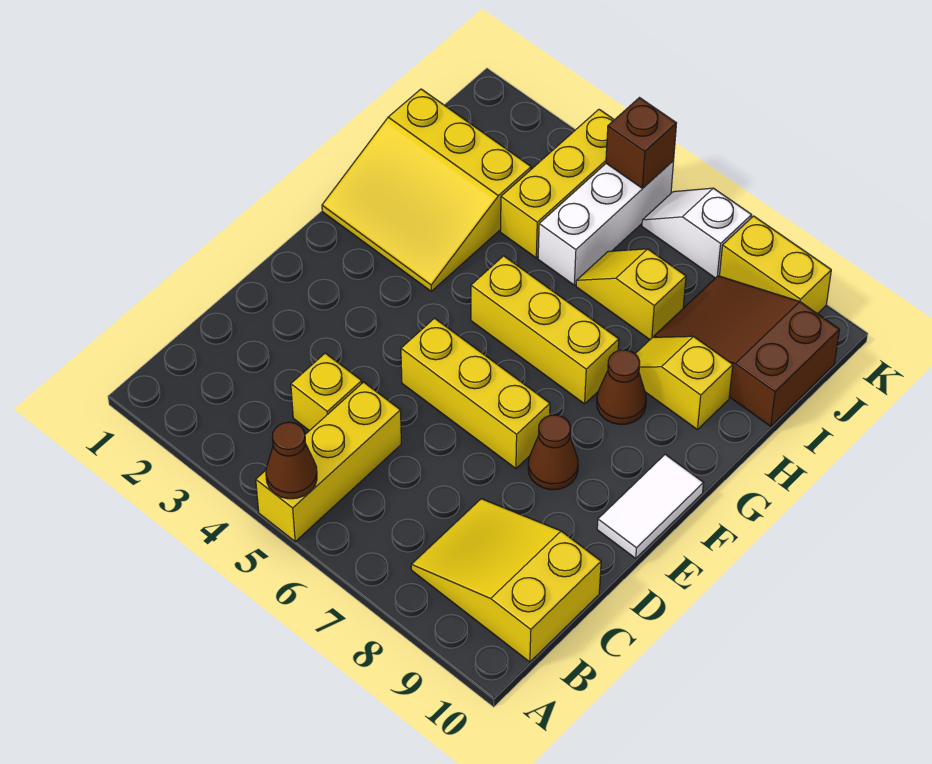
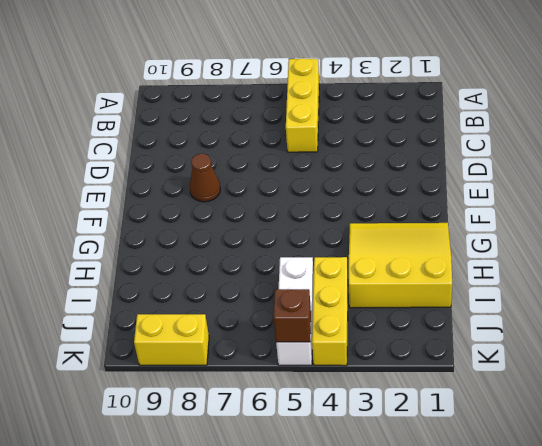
none -> yellow 2x3 slope [411,499,601,662]
none -> yellow 1x1 brick [291,353,362,431]
none -> yellow 1x3 brick [401,318,550,469]

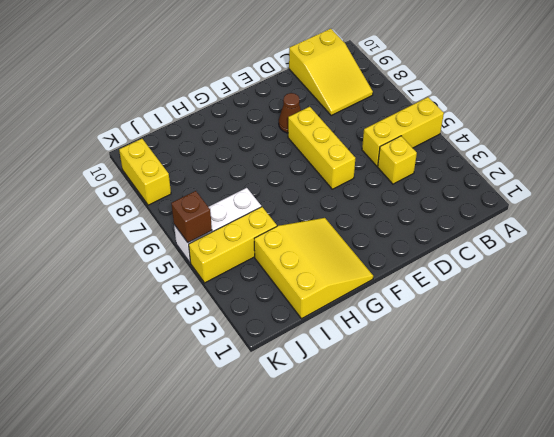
none -> white 1x2 tile [597,454,703,558]
none -> yellow 1x3 brick [471,256,619,404]
none -> brown 1x1 cone [597,350,646,424]

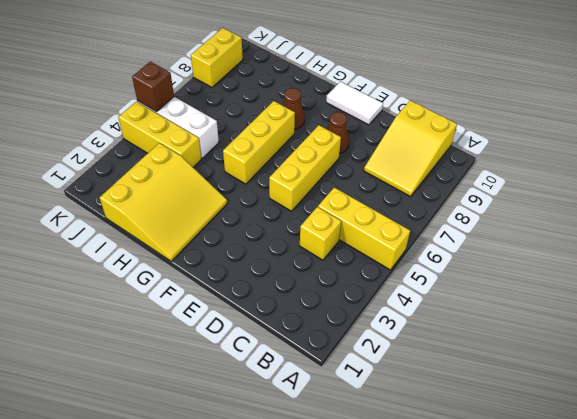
none -> yellow 1x2 slope [635,336,733,429]
none -> yellow 1x2 slope [576,249,686,339]
none -> brown 2x3 slope [654,276,839,426]

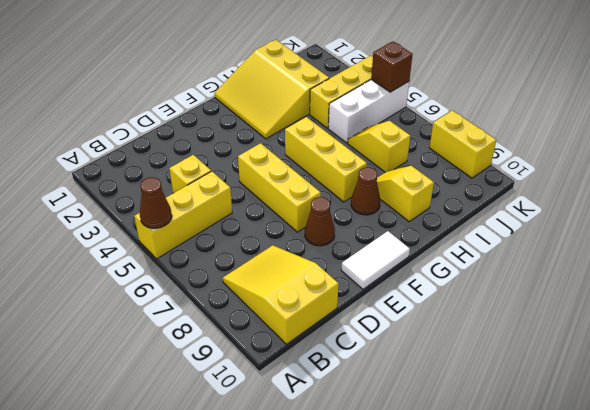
none -> brown 2x3 slope [654,276,839,426]
none -> white 1x2 slope [642,188,752,278]

